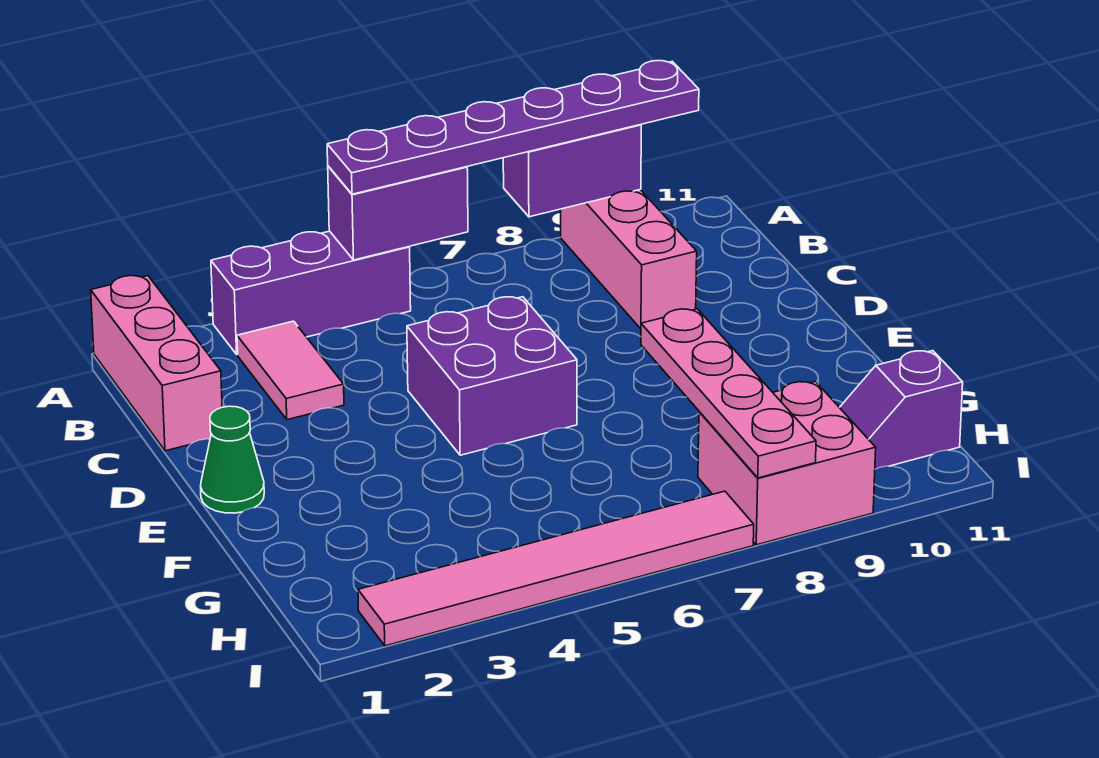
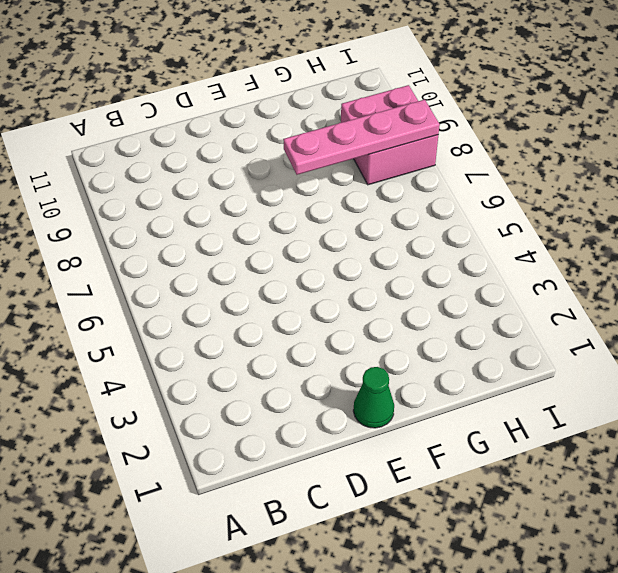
none -> pink 1x3 brick [91,276,222,451]
none -> purple 1x3 brick [211,231,411,354]
none -> pink 1x3 brick [561,190,697,329]

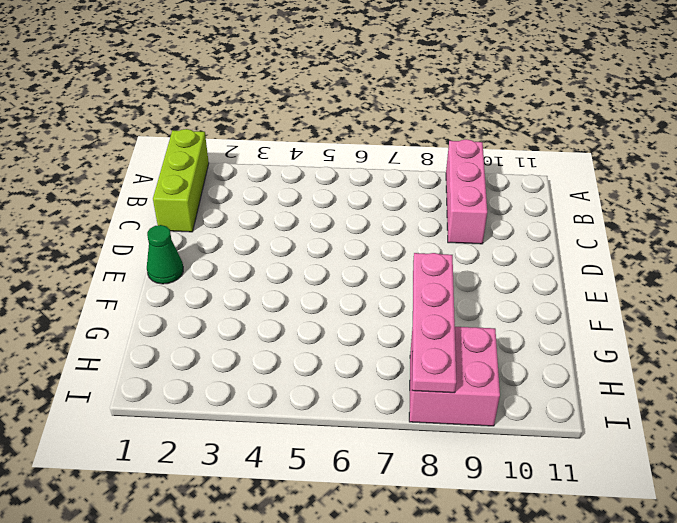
lime 1x3 brick [153,129,209,232] -> pink 1x3 brick [91,276,222,451]
none -> purple 1x3 brick [211,231,411,354]
none -> pink 1x2 tile [237,321,344,420]
none -> purple 2x2 brick [407,297,577,455]

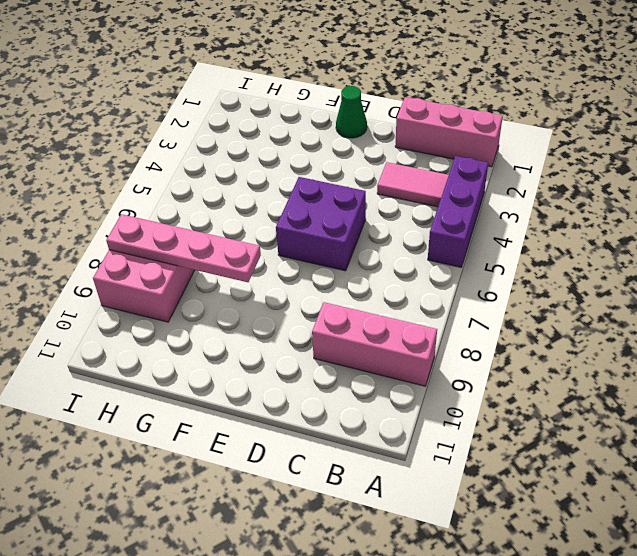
none -> purple 1x2 slope [839,351,963,469]
none -> pink 1x6 tile [358,491,754,646]
none -> purple 1x2 brick [328,166,468,260]

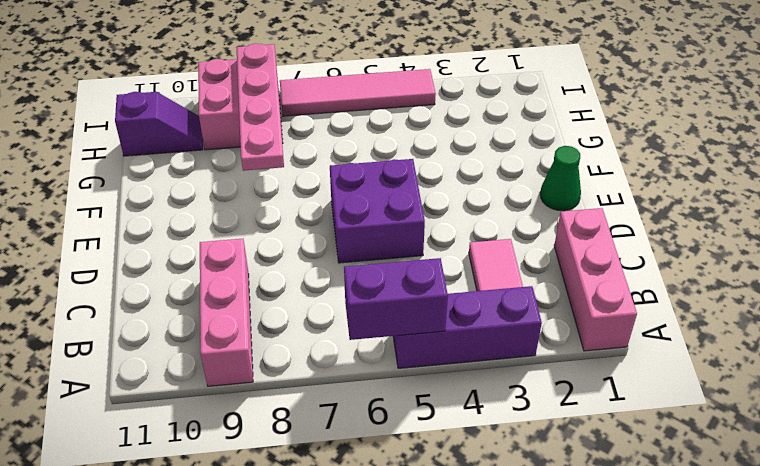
pink 1x4 tile [280,69,436,116] -> pink 1x6 tile [358,491,754,646]
none -> purple 1x2 brick [503,125,641,217]
none -> purple 1x6 plate [327,61,699,194]

